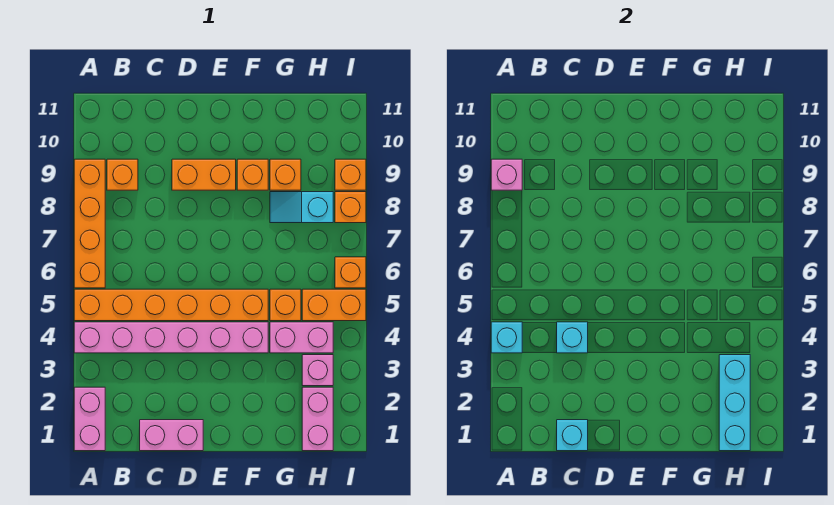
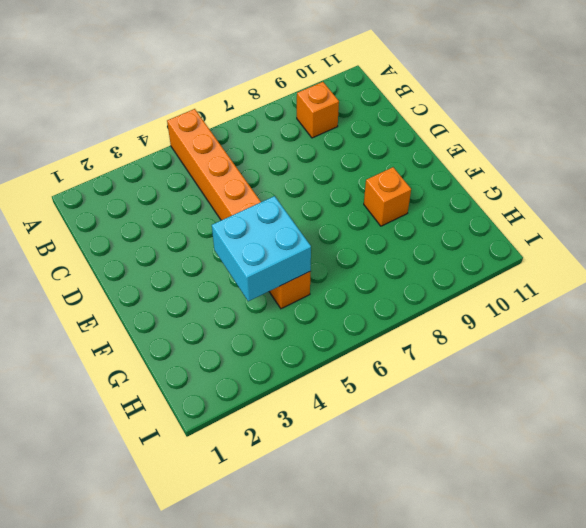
cyan 2x2 brick [212,196,311,301] -> none
none -> pink 1x2 brick [74,387,105,451]
none -> pink 1x6 brick [74,322,268,353]
none -> orange 1x4 brick [74,159,105,288]

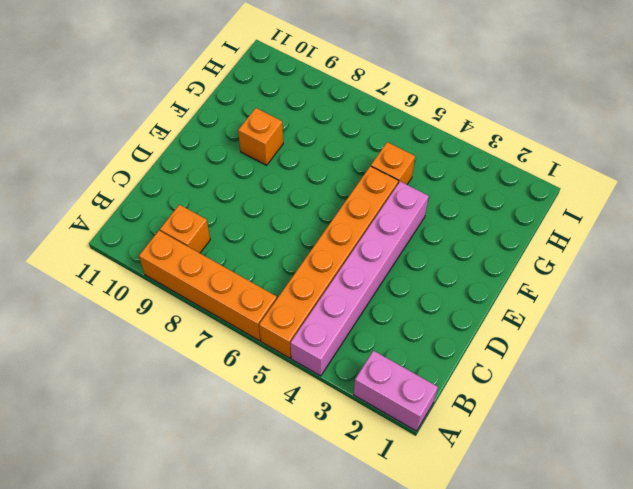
none -> pink 1x2 brick [140,420,203,451]
none -> orange 1x2 brick [172,159,236,190]
none -> pink 1x2 brick [270,322,333,353]

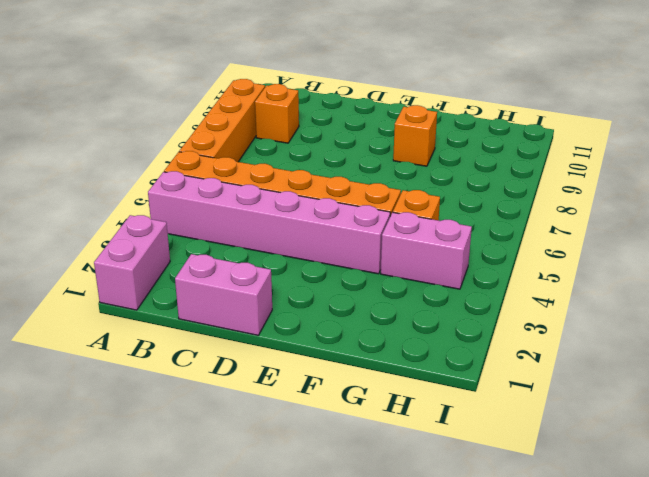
none -> orange 1x2 brick [172,159,236,190]
none -> cyan 1x2 slope [270,192,333,223]
none -> orange 1x1 brick [270,159,301,190]

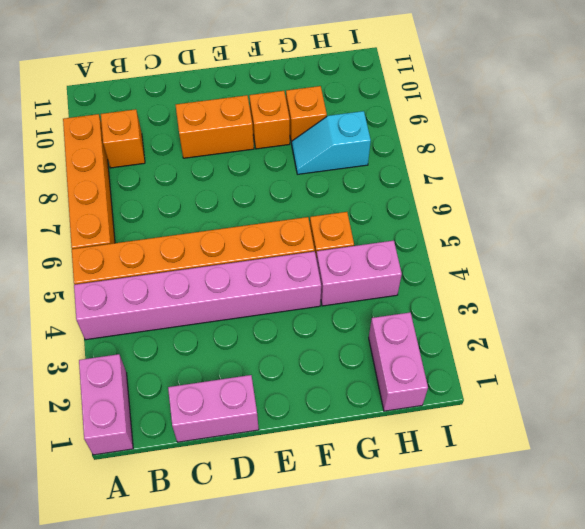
none -> pink 1x1 brick [302,355,333,386]
none -> orange 1x2 brick [302,289,366,321]
none -> orange 1x1 brick [335,257,366,288]

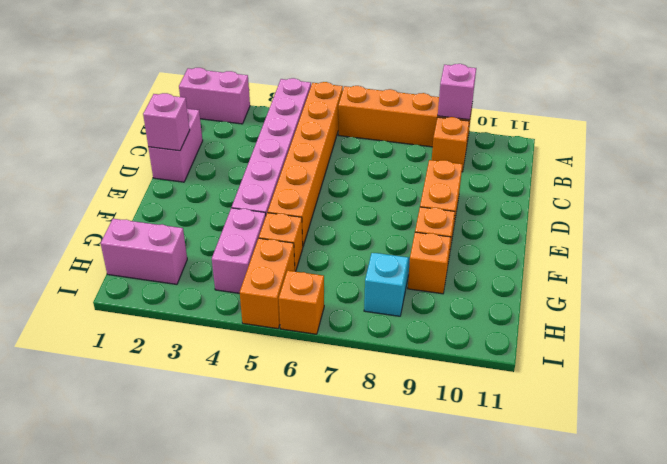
pink 1x1 brick [143,93,190,151] -> pink 1x1 brick moved to [302,355,333,386]
none -> orange 1x1 brick [335,192,366,223]
none -> orange 1x1 brick [335,159,366,190]
none -> cyan 1x1 brick [491,322,522,353]

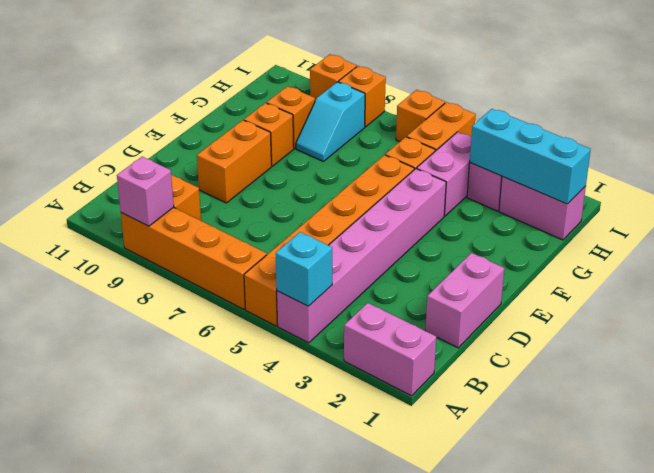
none -> cyan 1x1 brick [557,420,588,451]
none -> cyan 1x1 brick [557,322,588,353]

